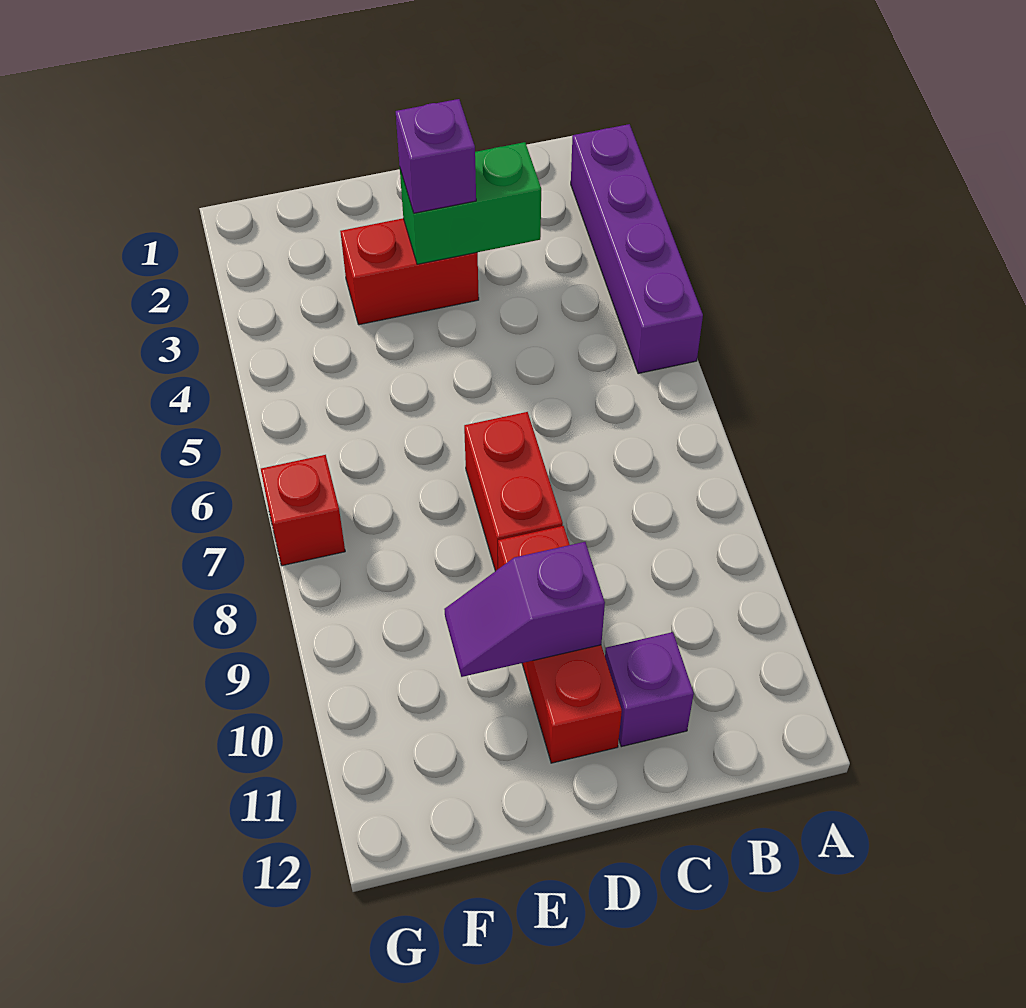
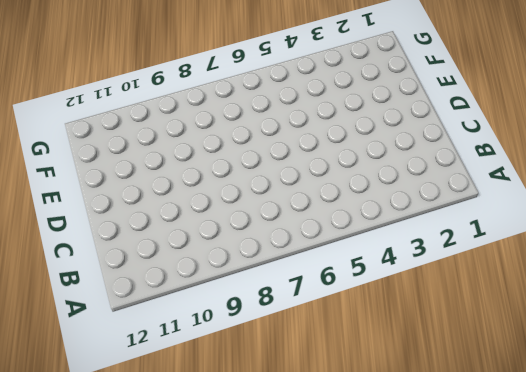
none -> purple 1x4 brick [571,124,703,374]
none -> purple 1x1 brick [605,632,694,747]

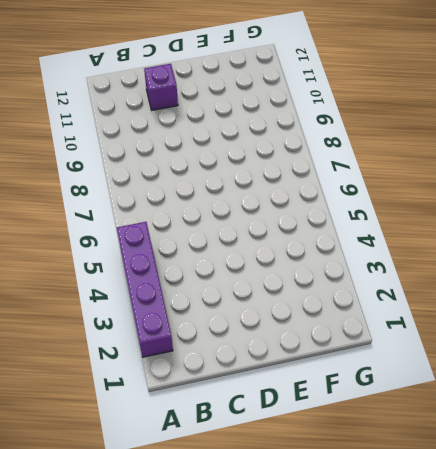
none -> red 1x2 brick [340,218,479,325]
none -> red 1x2 brick [464,412,563,571]

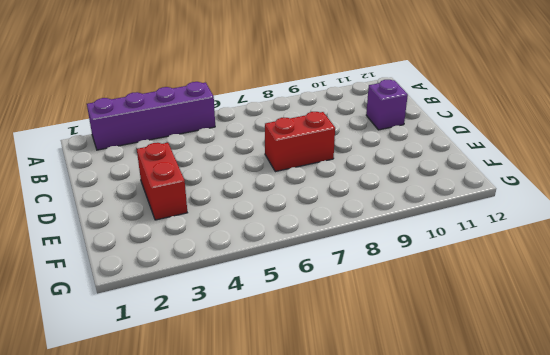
none -> red 1x3 brick [498,526,622,763]
none -> red 1x1 brick [261,455,345,566]

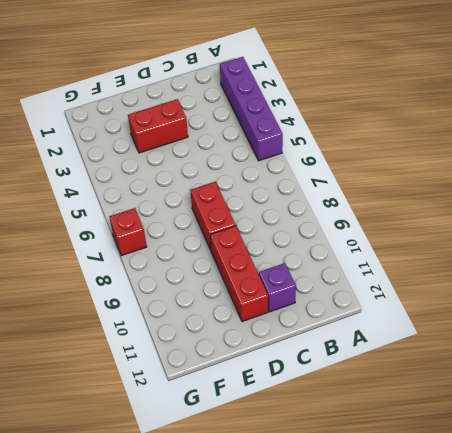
none -> green 1x2 brick [400,142,541,264]
none -> purple 1x2 slope [445,542,605,677]

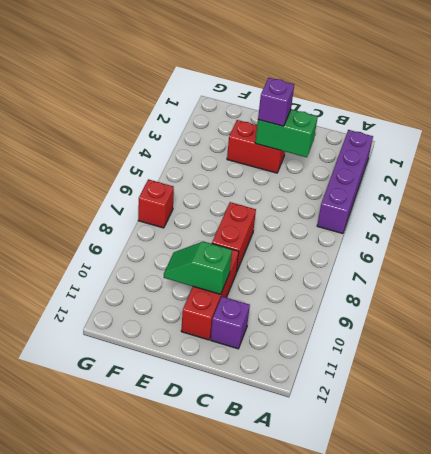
green 1x2 slope [164,241,232,294] -> purple 1x2 slope [445,542,605,677]

